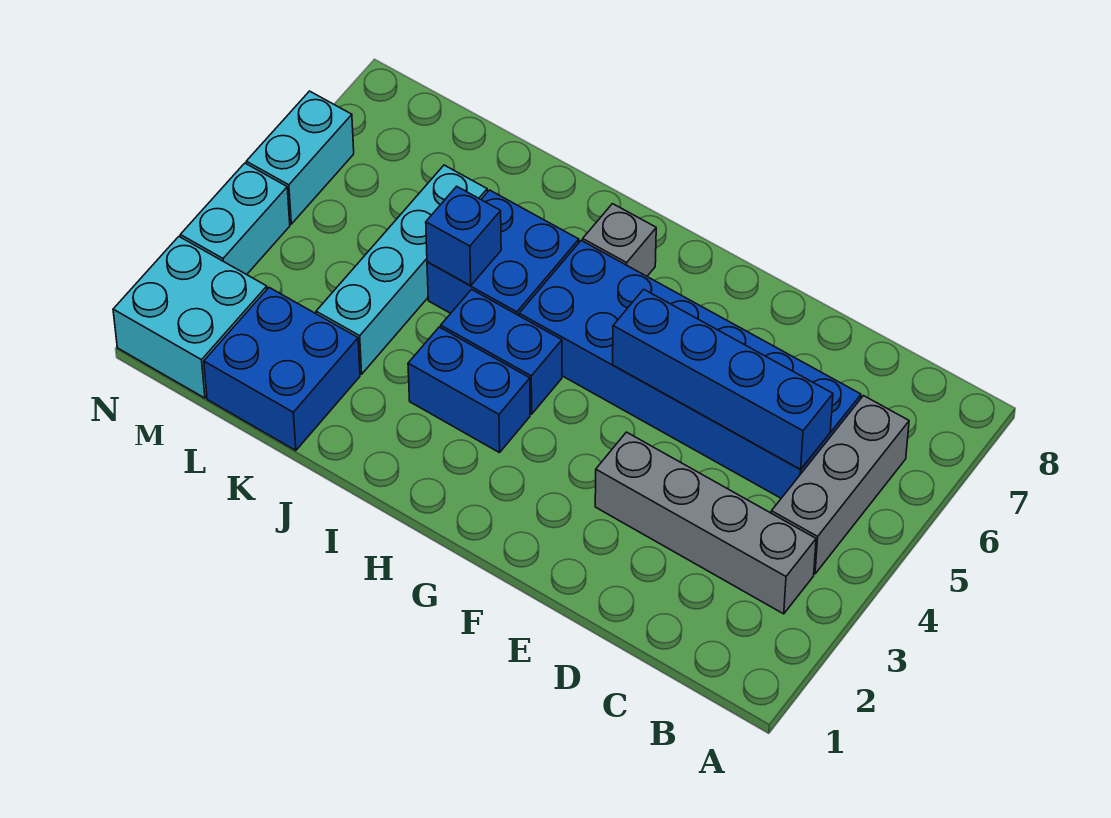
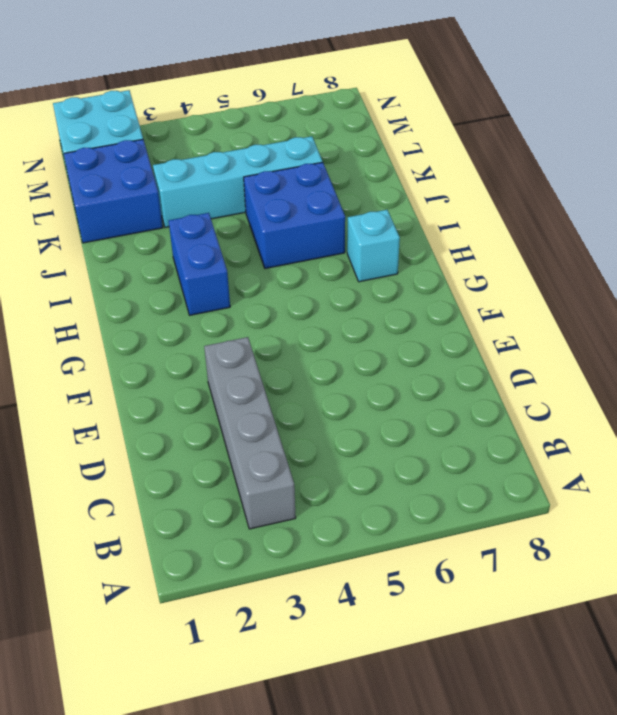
cyan 1x1 brick [347,210,400,282] -> grey 1x1 brick [583,204,656,276]
none -> grey 1x3 brick [771,396,909,574]
none -> blue 2x6 brick [519,241,861,498]
none -> blue 1x2 brick [441,290,562,414]

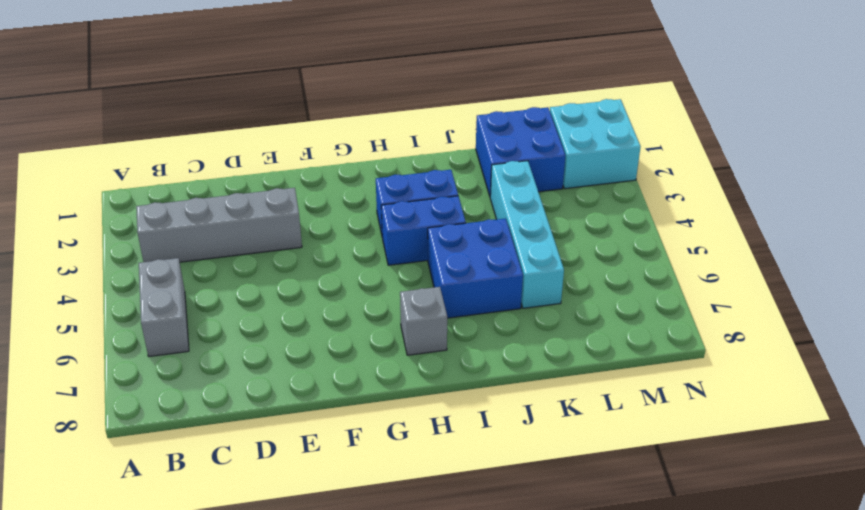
grey 1x2 brick [139,258,189,357] -> grey 1x3 brick [771,396,909,574]
none -> blue 2x6 brick [519,241,861,498]
none -> cyan 1x2 brick [180,163,290,275]
none -> cyan 1x2 brick [246,91,354,224]

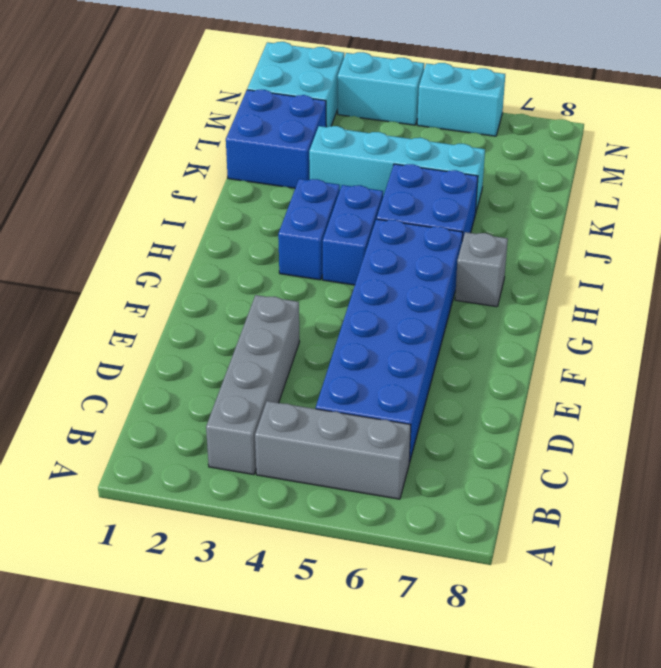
none -> blue 1x4 brick [613,289,833,470]
none -> blue 1x1 brick [426,186,501,286]

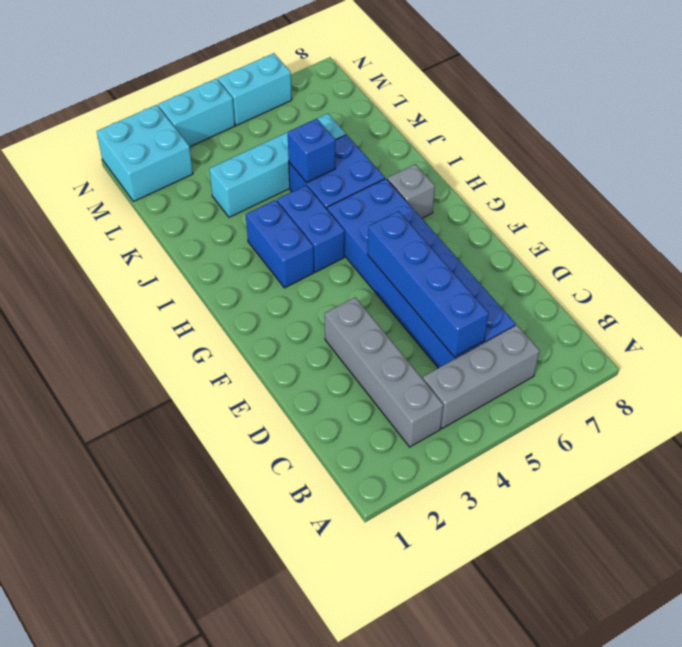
none -> blue 2x2 brick [204,288,360,450]

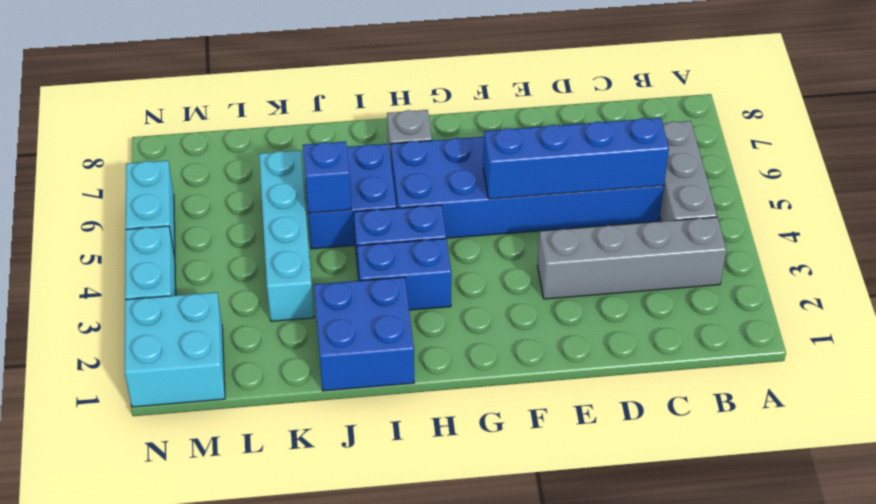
blue 2x2 brick [314,277,414,391] -> blue 2x2 brick moved to [204,288,360,450]

